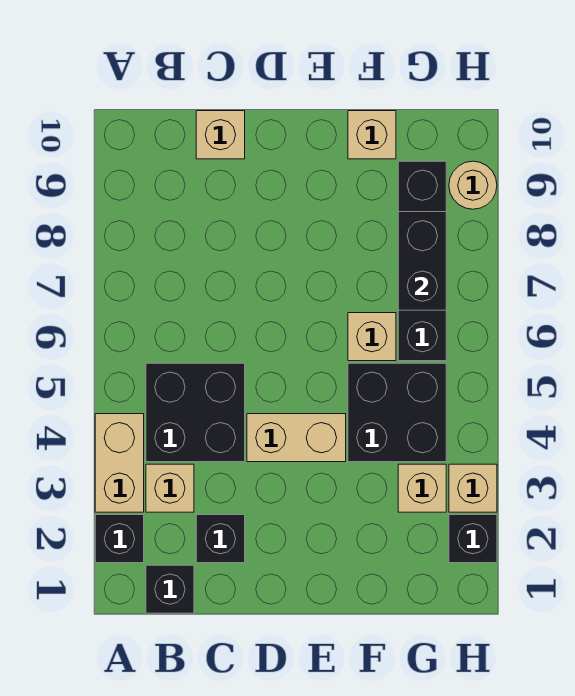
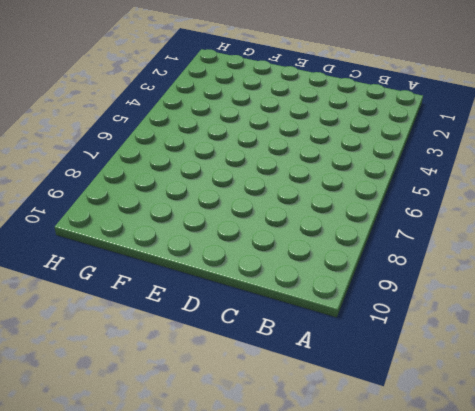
none -> black 1x1 brick [95,515,144,563]
none -> tan 1x2 brick [95,414,144,512]
none -> black 1x1 brick [146,565,194,613]

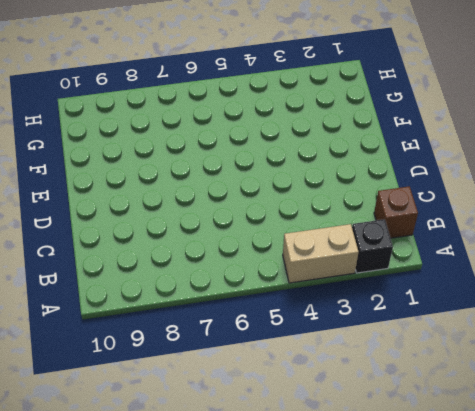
brown 1x1 brick [374,186,418,238] -> black 1x1 brick [146,565,194,613]
none -> tan 1x1 brick [146,464,194,512]
none -> black 2x2 brick [146,363,245,462]
none -> black 1x1 brick [196,515,245,563]

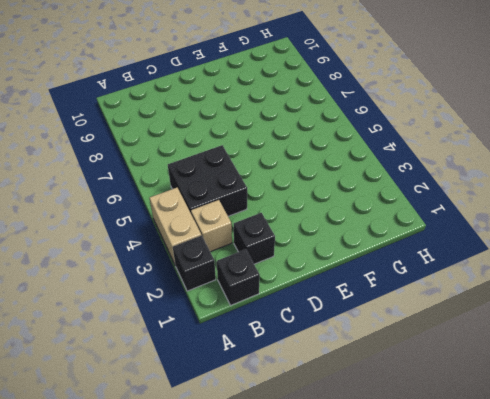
none -> tan 1x1 brick [196,111,245,159]
none -> tan 1x2 brick [247,414,346,462]
none -> black 2x2 brick [348,363,446,462]

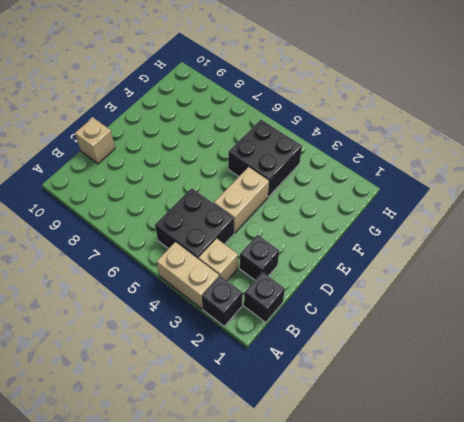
none -> tan 1x1 brick [348,313,396,361]
none -> tan 1x1 brick [348,111,396,159]
none -> tan 1x1 brick [398,464,446,512]

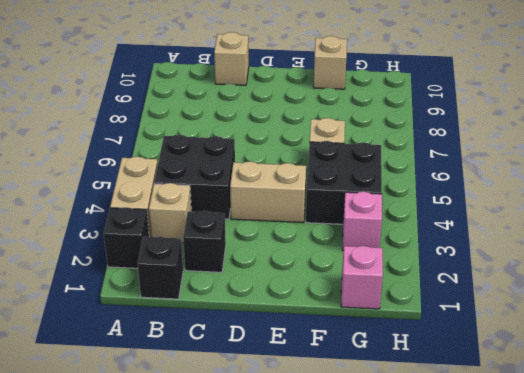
pink 1x1 brick [341,246,383,309] -> none
pink 1x1 brick [342,192,382,251] -> tan 1x1 brick [398,464,446,512]
none -> black 1x4 brick [398,161,446,361]
none -> black 1x1 brick [449,515,497,563]
none -> tan 1x1 brick [449,464,497,512]

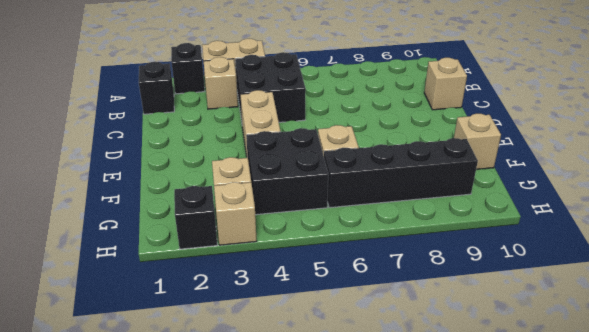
none -> black 1x1 brick [196,515,245,563]
none -> tan 1x1 round brick [449,161,497,209]
none -> black 1x2 brick [398,212,446,310]

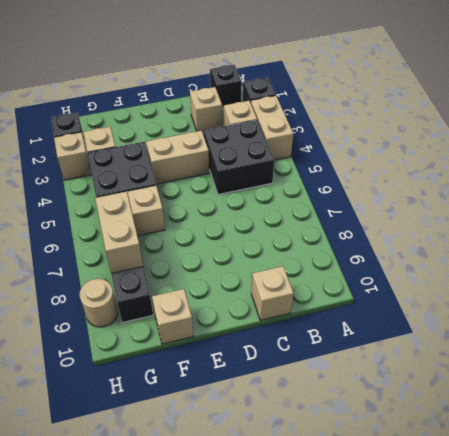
tan 1x1 brick [190,87,222,132] -> black 1x1 brick [196,515,245,563]
tan 1x2 brick [95,192,143,274] -> black 1x2 brick [398,212,446,310]

